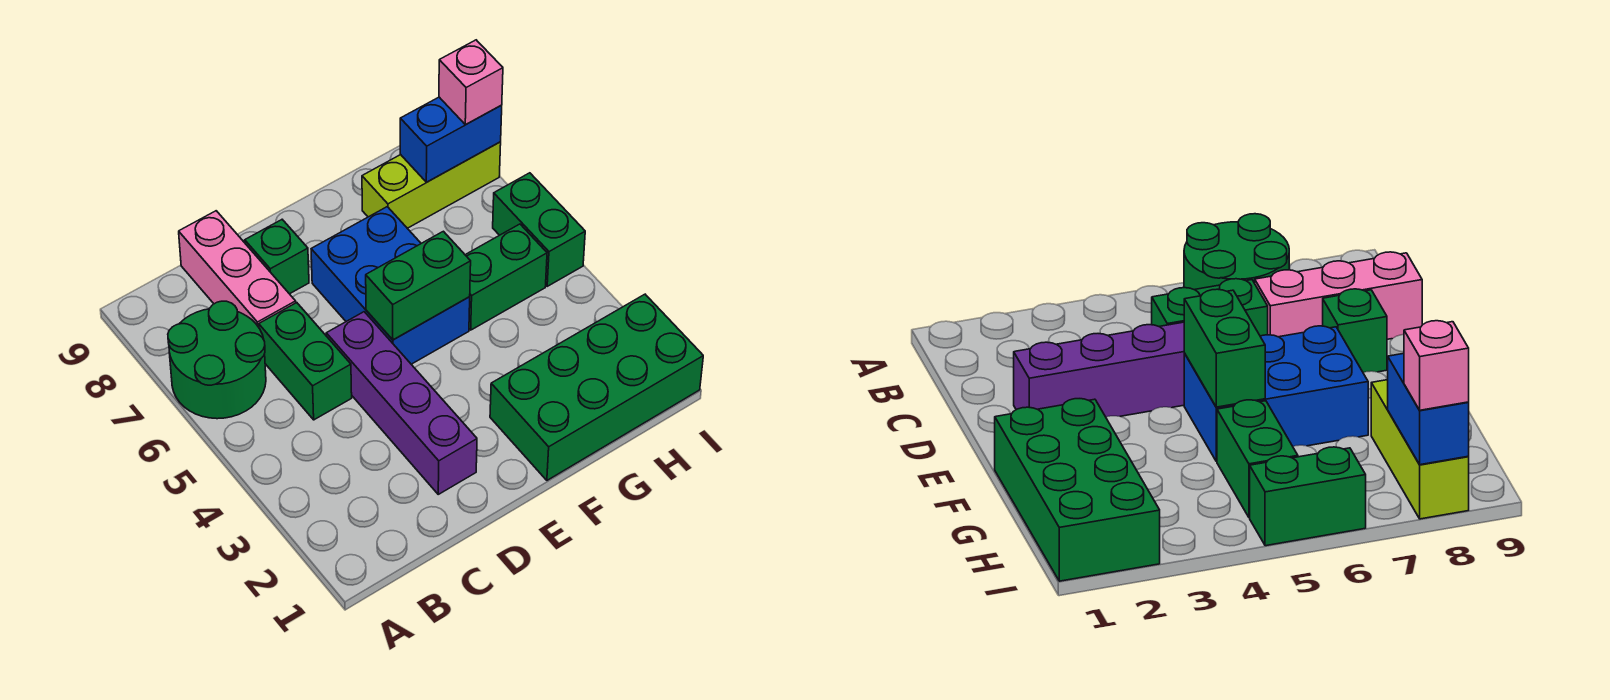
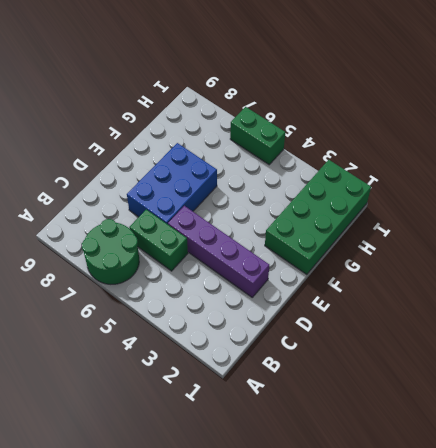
blue 2x3 brick [127,143,217,224] -> blue 2x3 brick turned to [311,207,470,364]
none -> pink 1x3 brick [179,211,296,327]
none -> green 1x1 brick [245,220,309,294]
none -> green 1x2 brick [466,224,547,330]

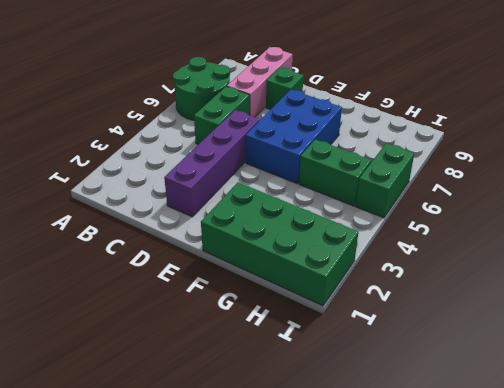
none -> lime 1x3 brick [362,142,501,228]
none -> green 1x2 brick [366,231,471,340]
none -> blue 1x2 brick [400,97,502,182]

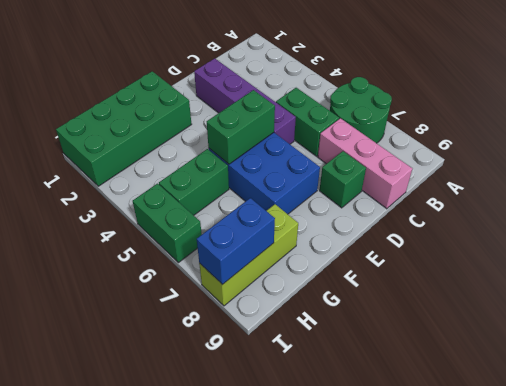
none -> pink 1x1 brick [439,40,503,125]

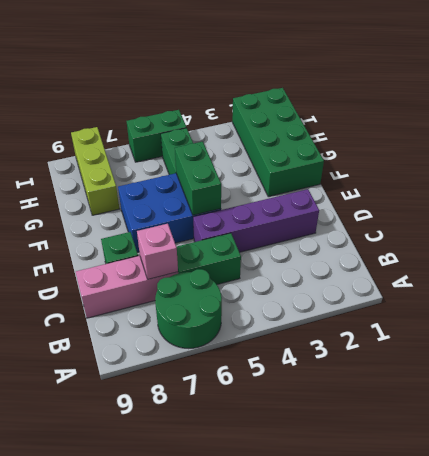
pink 1x1 brick [137,224,178,279] -> pink 1x1 brick moved to [439,40,503,125]
none -> blue 1x2 brick [400,97,502,182]

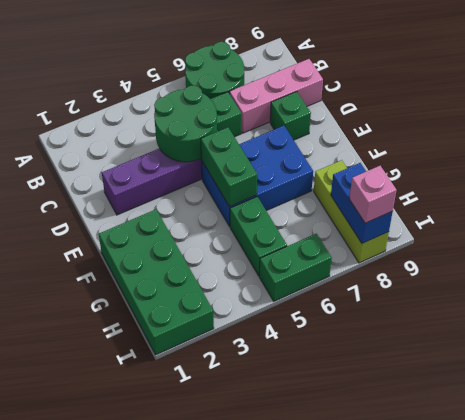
green 2x2 round brick [154,85,217,162] -> none

